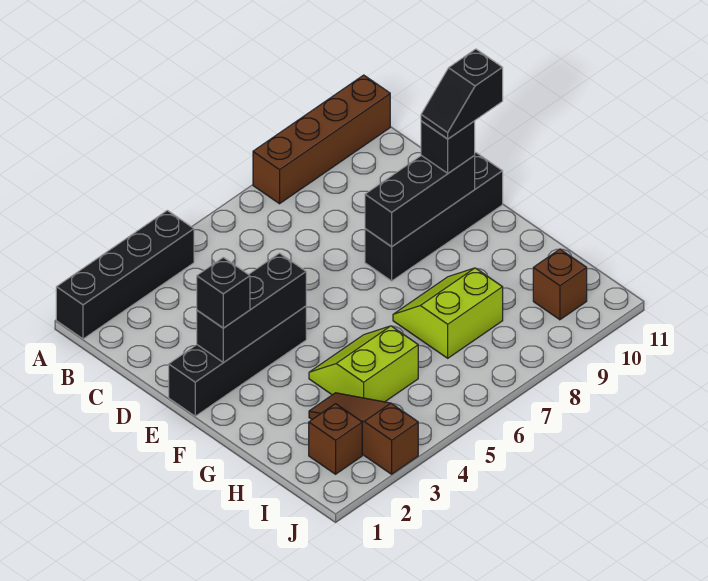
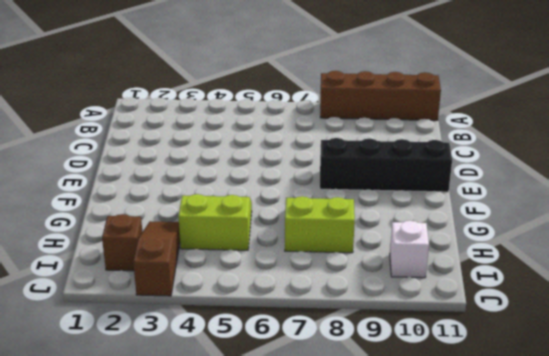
white 1x1 brick [390,221,429,278] -> brown 1x1 brick [533,249,587,320]
none -> black 1x4 brick [56,210,194,339]
none -> black 1x4 brick [169,306,306,416]
none -> black 1x3 brick [197,253,306,363]

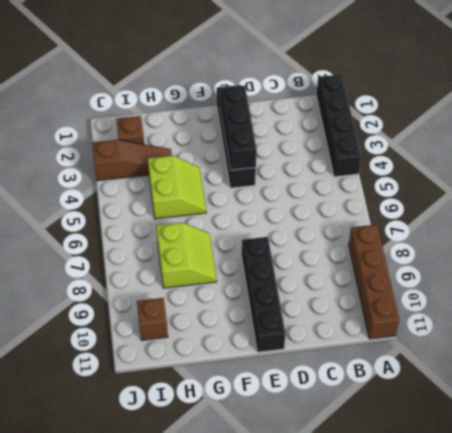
none -> black 1x3 brick [365,155,475,247]
none -> black 1x1 brick [197,257,250,328]
none -> black 1x1 brick [421,121,475,173]

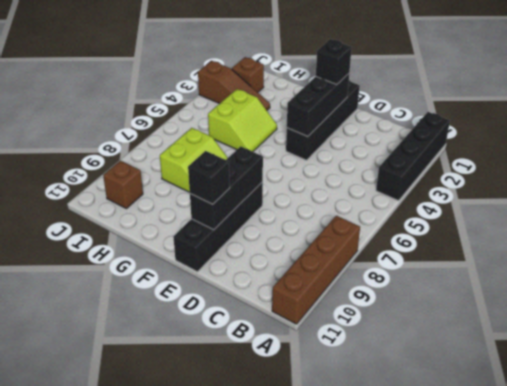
none -> black 1x2 slope [421,49,503,139]

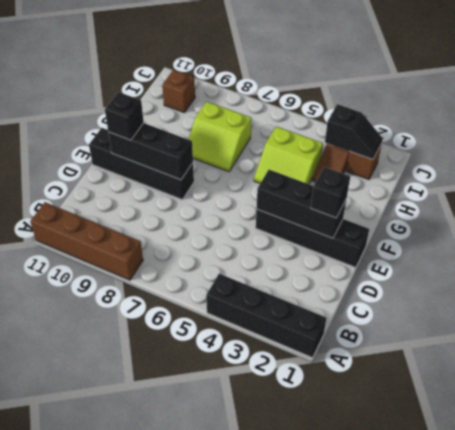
black 1x2 slope [325,104,383,159] -> black 1x2 slope moved to [421,49,503,139]

